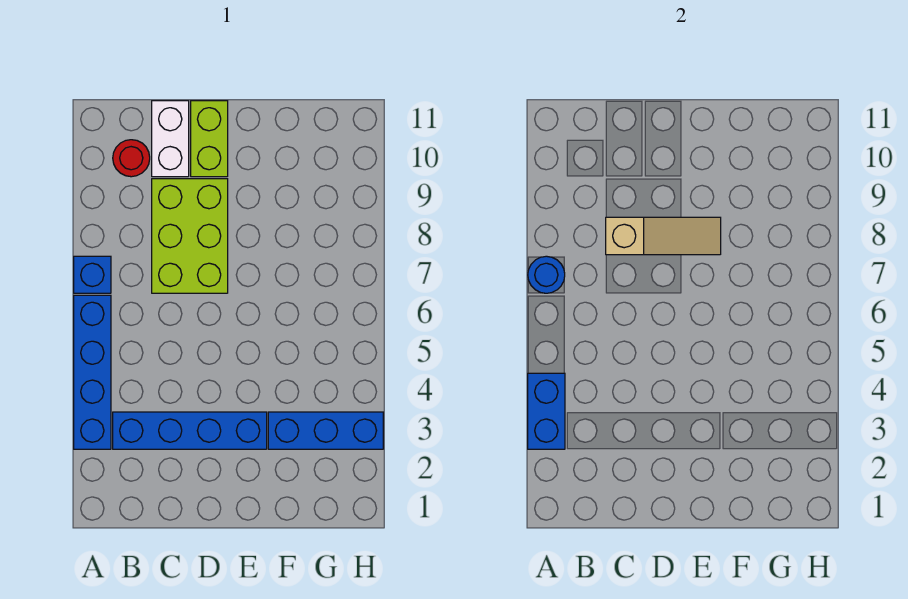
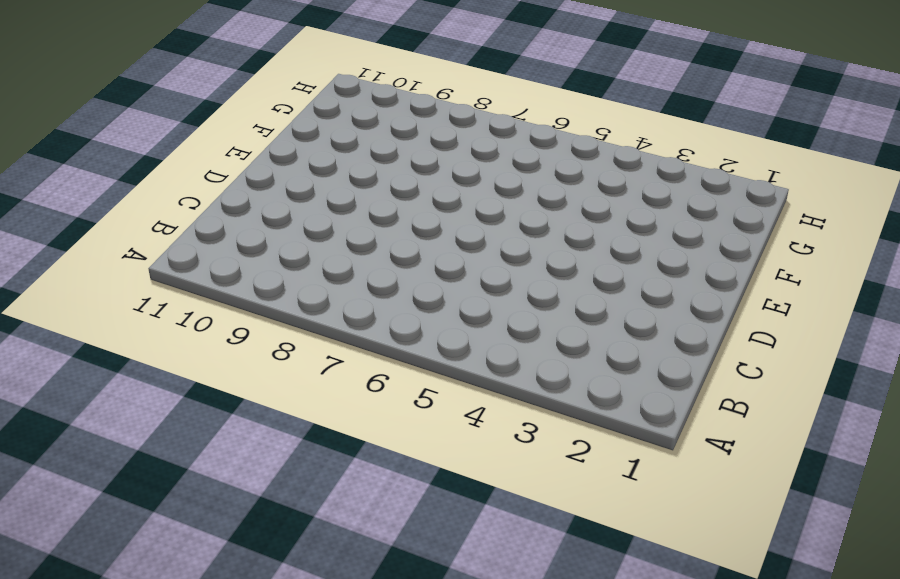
none -> blue 1x4 brick [74,295,111,449]
none -> blue 1x1 brick [74,256,111,293]

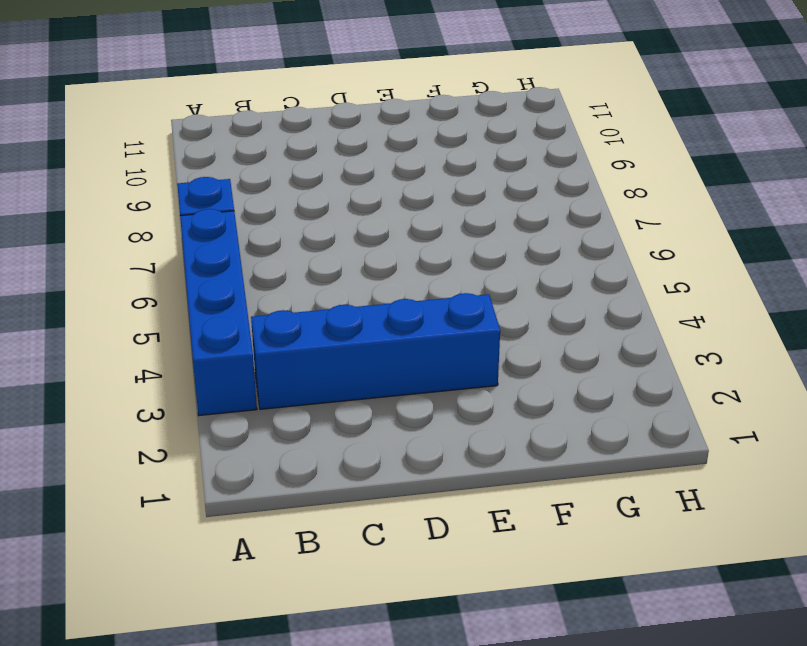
none -> red 1x1 round brick [113,140,150,177]
none -> lime 2x3 brick [152,179,228,293]

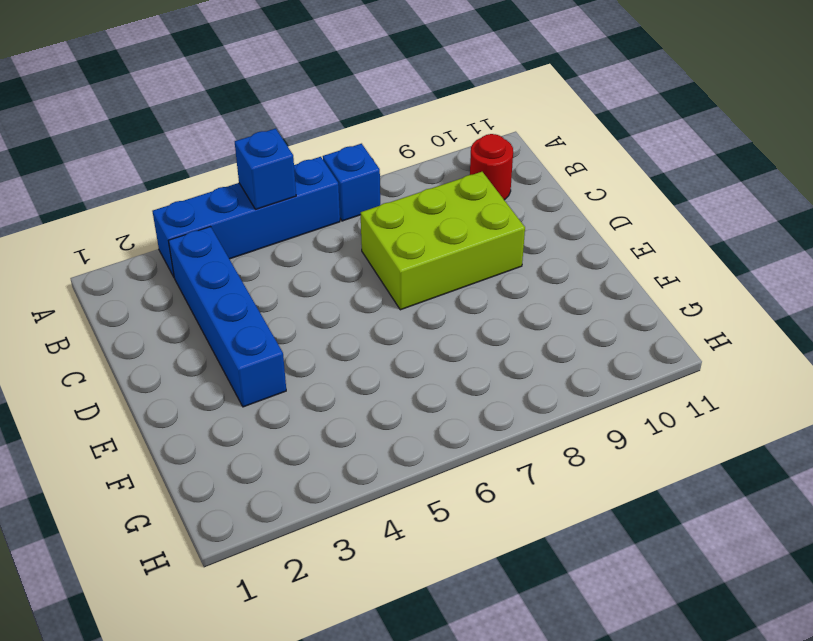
blue 1x1 brick [235,128,296,209] -> none
none -> white 1x2 brick [152,101,189,177]
none -> lime 1x2 brick [191,101,228,177]

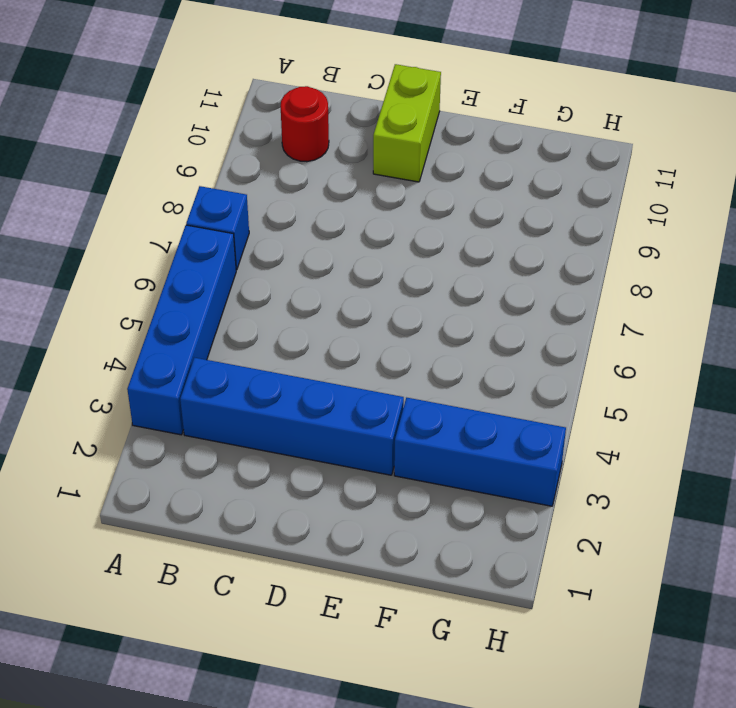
none -> lime 2x3 brick [152,179,228,293]
none -> white 1x2 brick [152,101,189,177]

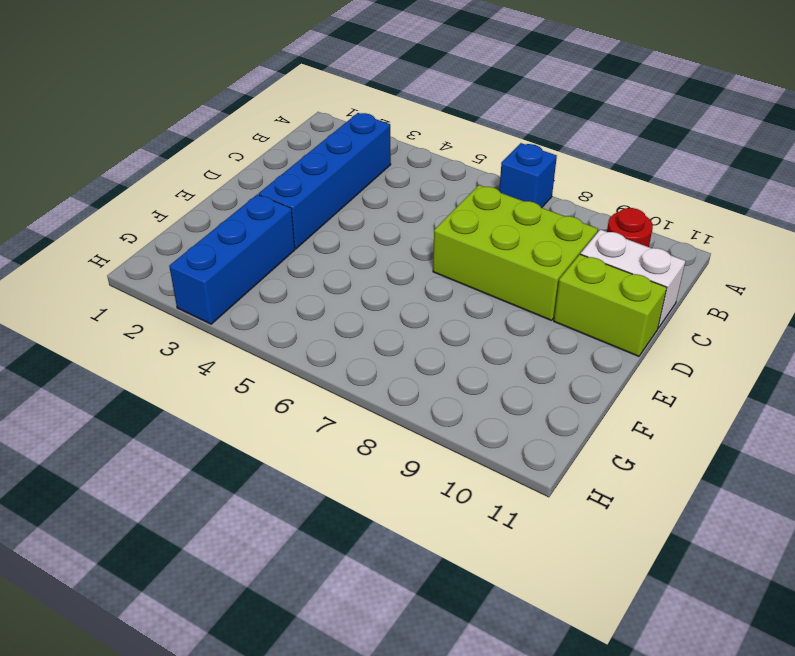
none -> blue 1x4 brick [74,295,111,449]
none -> blue 1x2 brick [528,373,565,449]

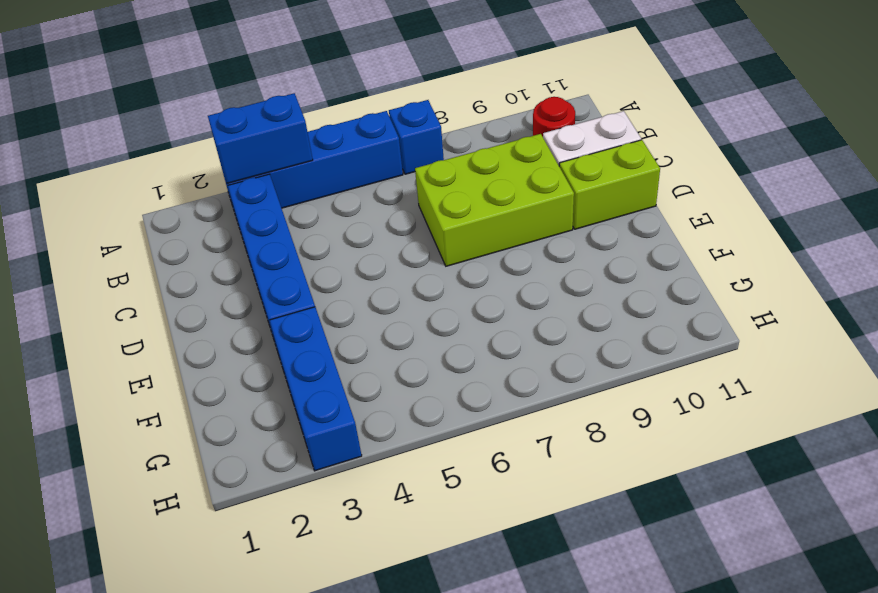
none -> blue 1x1 round brick [528,256,565,293]
none -> tan 1x3 slope [606,217,721,255]

